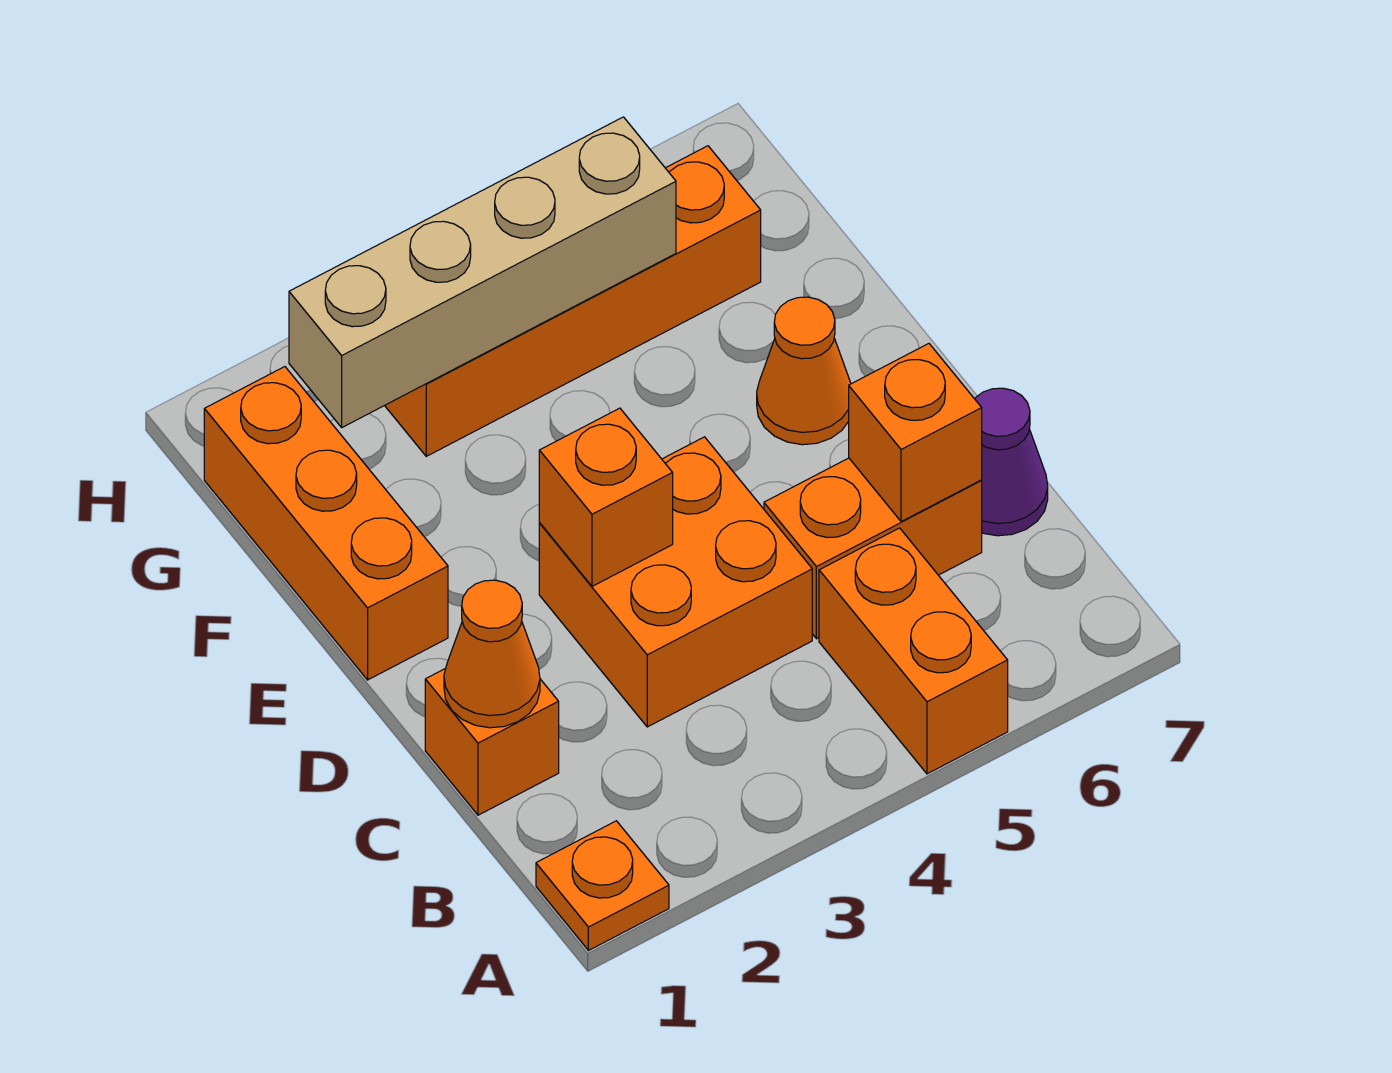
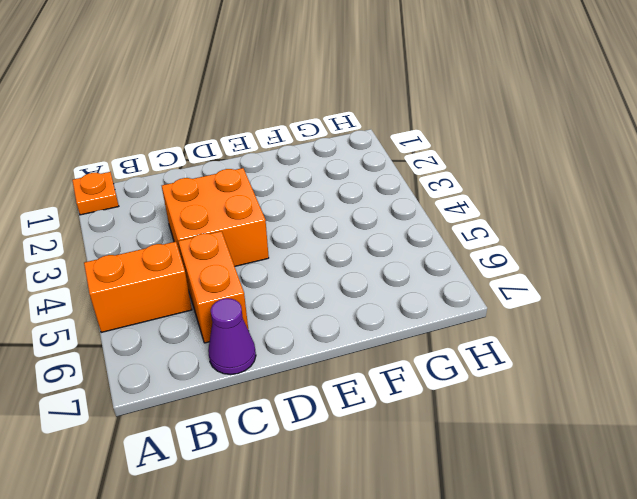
none -> orange 1x1 brick [425,668,559,815]
none -> orange 1x3 brick [204,367,448,680]
none -> orange 1x1 cone [757,297,851,445]

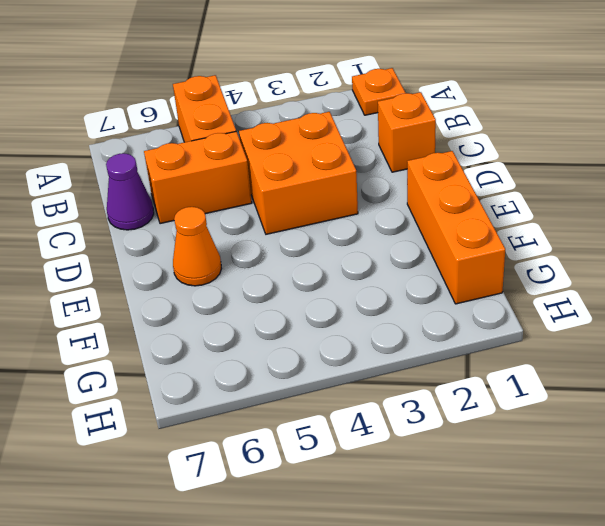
none -> orange 1x4 brick [385,146,761,456]
none -> orange 1x1 cone [444,580,540,728]
none -> orange 1x1 brick [849,344,982,522]

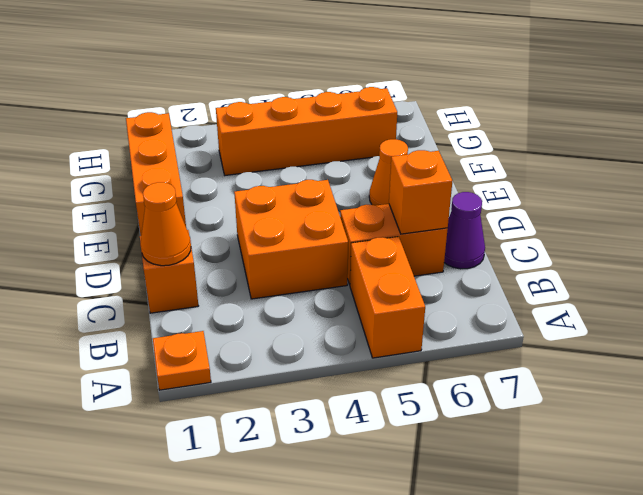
none -> orange 1x1 brick [539,408,673,586]
none -> tan 1x4 brick [289,117,676,427]

